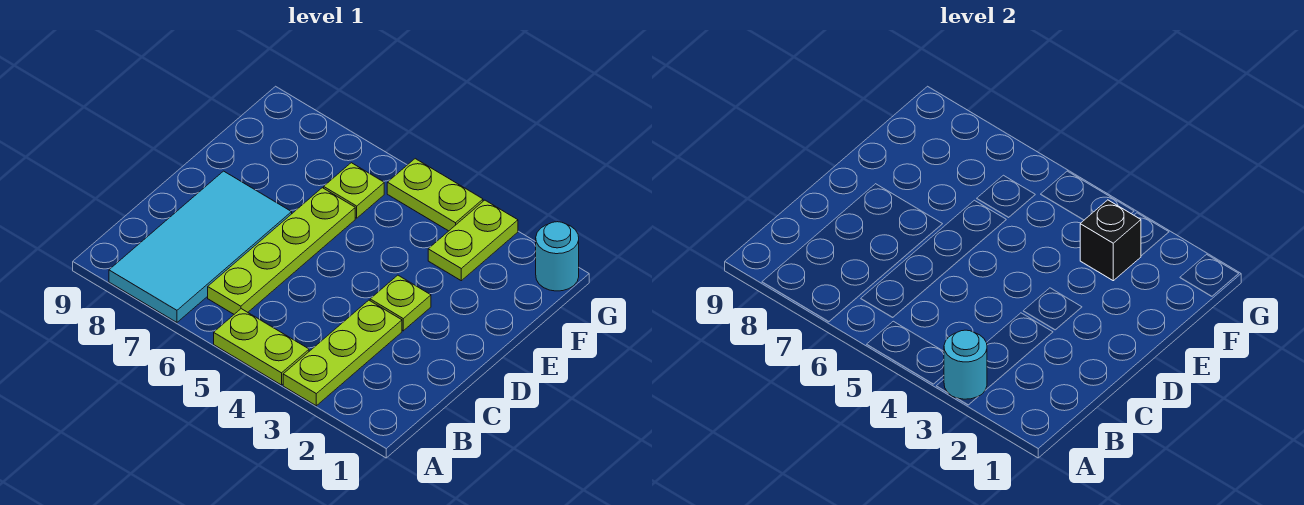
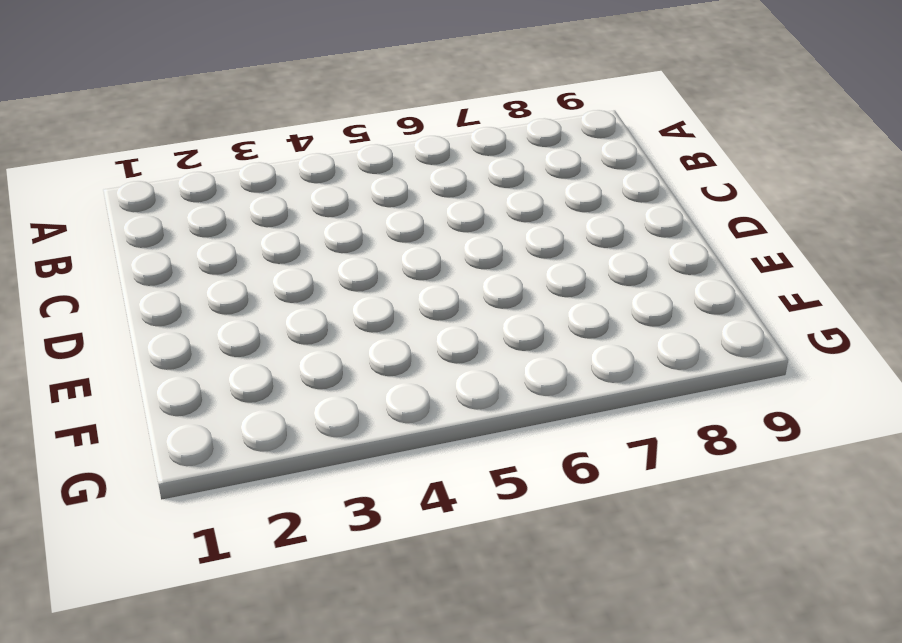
none -> lime 1x3 plate [283,300,402,406]
none -> lime 1x2 plate [214,309,309,385]

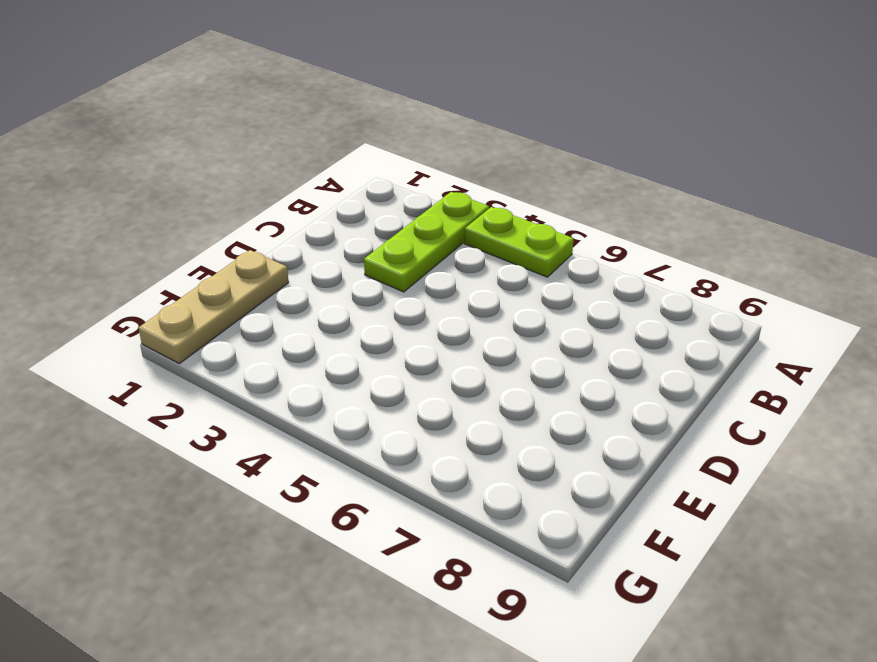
tan 1x3 plate [139,250,289,364] -> cyan 1x1 round brick [536,222,579,291]
none -> cyan 2x4 tile [109,171,292,322]
none -> lime 1x4 plate [208,188,355,314]

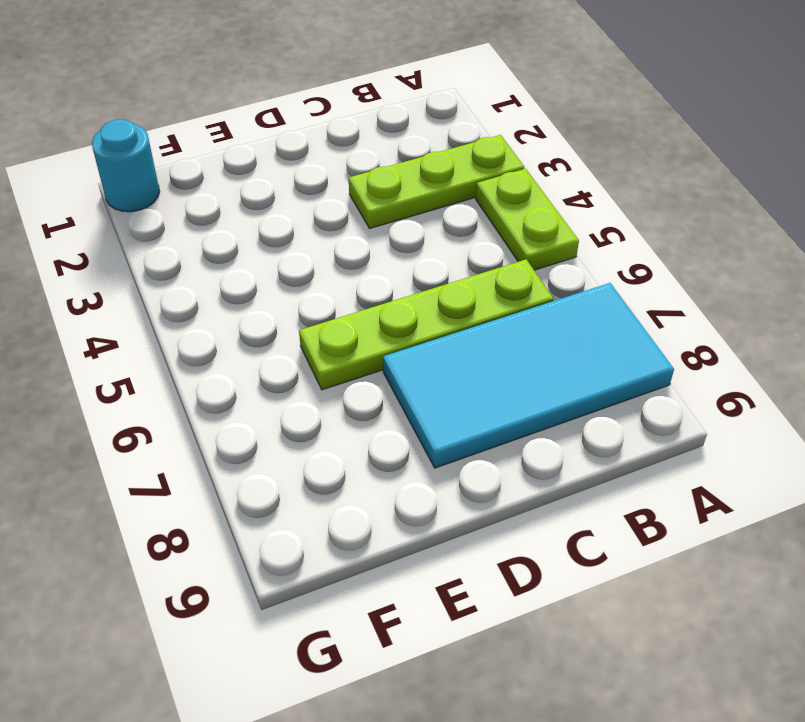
none -> lime 1x1 plate [370,275,431,331]
none -> lime 1x2 plate [428,200,518,281]

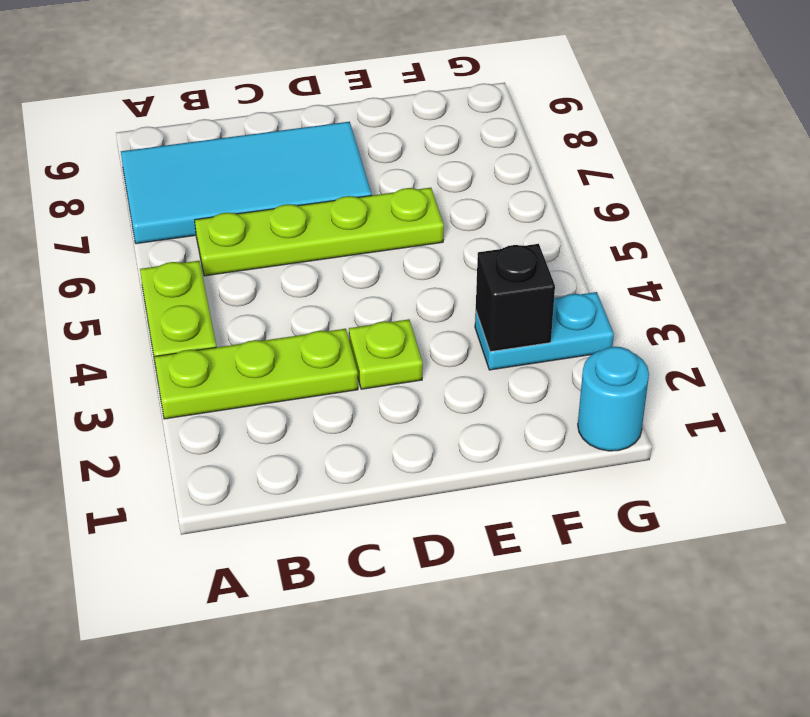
cyan 1x2 plate [475,292,614,370] -> lime 1x2 plate [428,200,518,281]
none -> lime 1x1 plate [324,163,384,218]
none -> lime 1x2 plate [387,159,483,231]

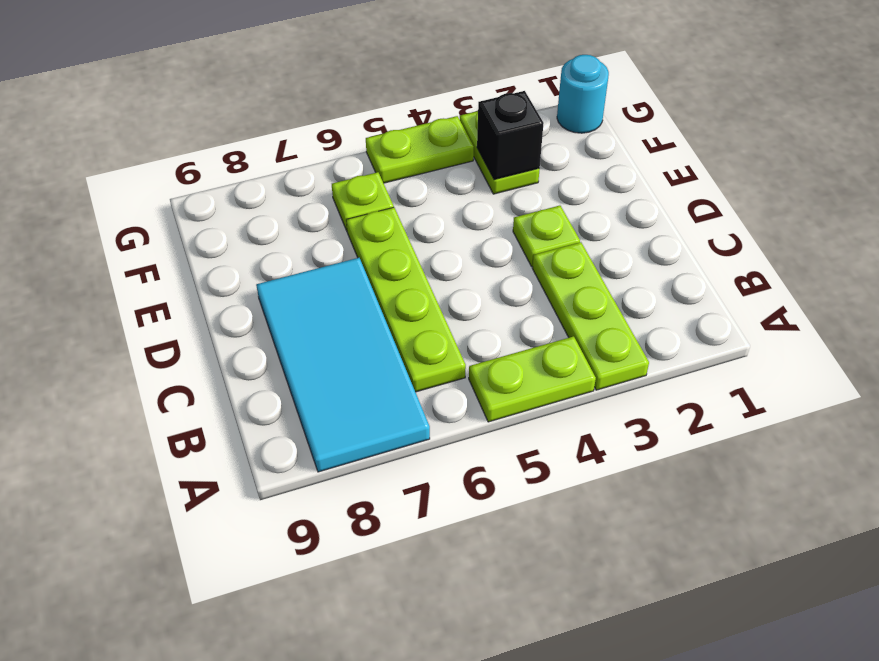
none -> cyan 1x1 round brick [944,330,987,399]

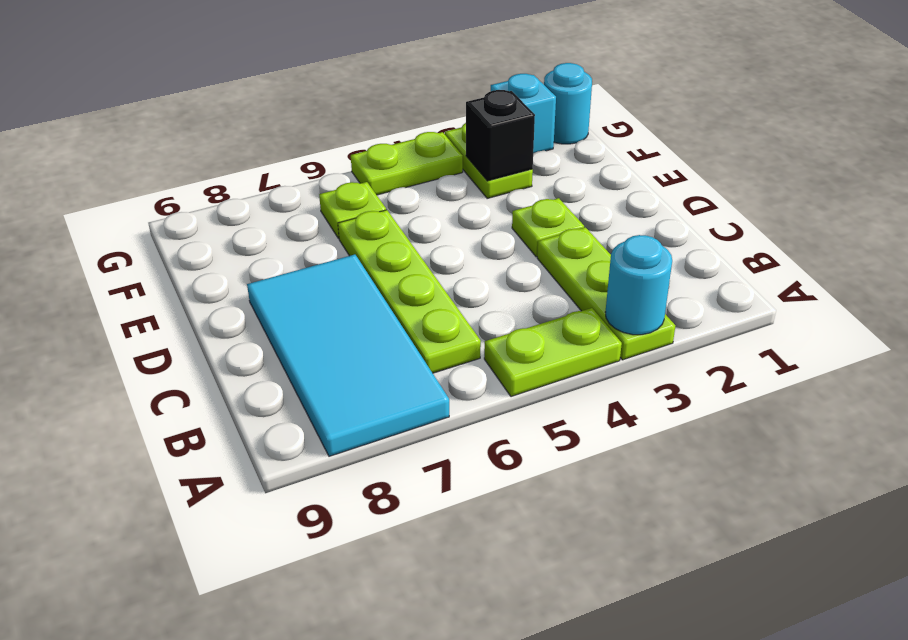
cyan 1x1 brick [491,74,556,153] -> none

